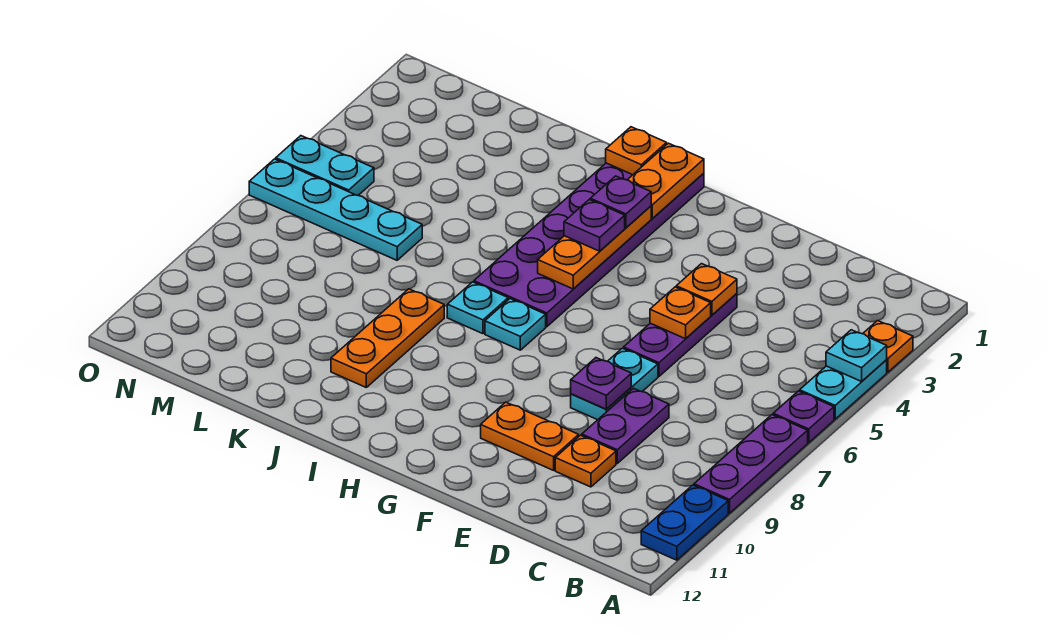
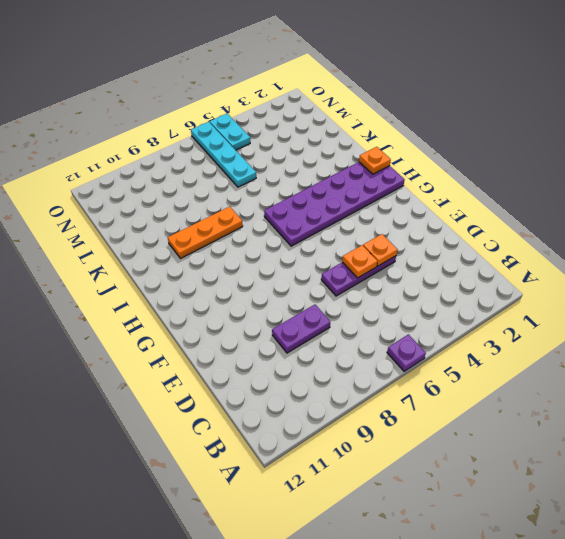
none -> orange 1x1 plate [863,321,913,372]
none -> cyan 1x2 plate [800,360,887,419]
none -> purple 1x3 plate [694,415,808,513]

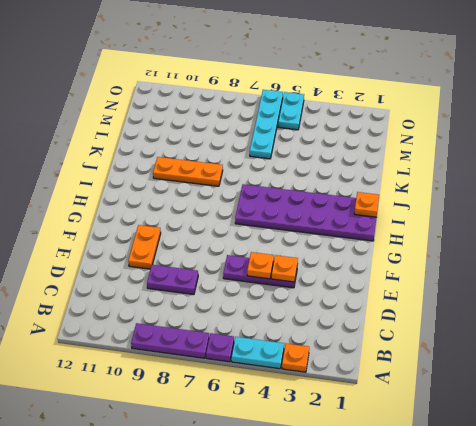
none -> blue 1x2 plate [641,485,728,560]
none -> orange 1x1 plate [555,435,616,487]
none -> cyan 1x2 plate [571,348,658,420]

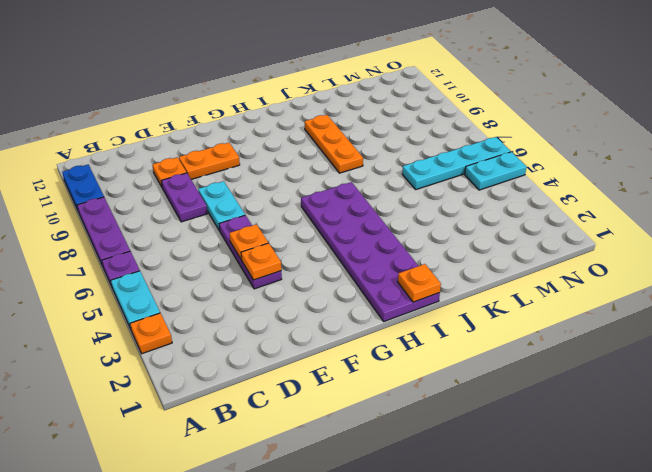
none -> cyan 1x1 plate [485,299,546,350]
none -> cyan 1x1 plate [447,282,508,334]
none -> cyan 1x1 plate [826,330,887,381]

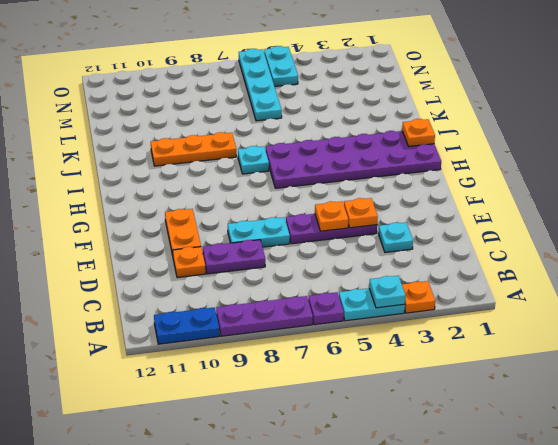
cyan 1x1 plate [379,222,413,253] -> cyan 1x1 plate moved to [485,299,546,350]
none -> purple 1x1 plate [571,358,631,409]
none -> orange 1x2 plate [628,143,704,219]
none -> orange 1x3 plate [538,206,651,289]

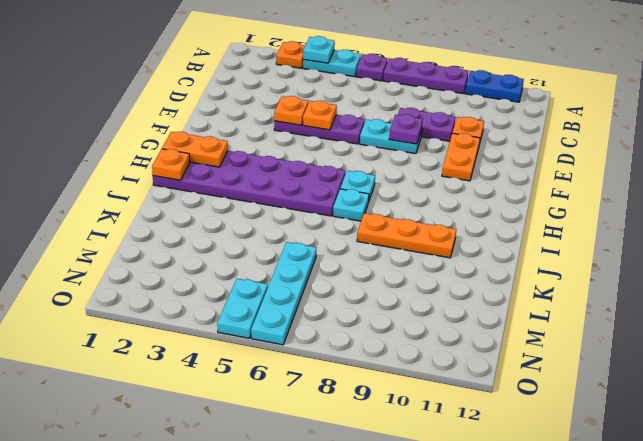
none -> orange 1x3 plate [538,206,651,289]
none -> purple 1x1 plate [590,176,651,228]
none -> purple 1x1 plate [564,200,625,251]

